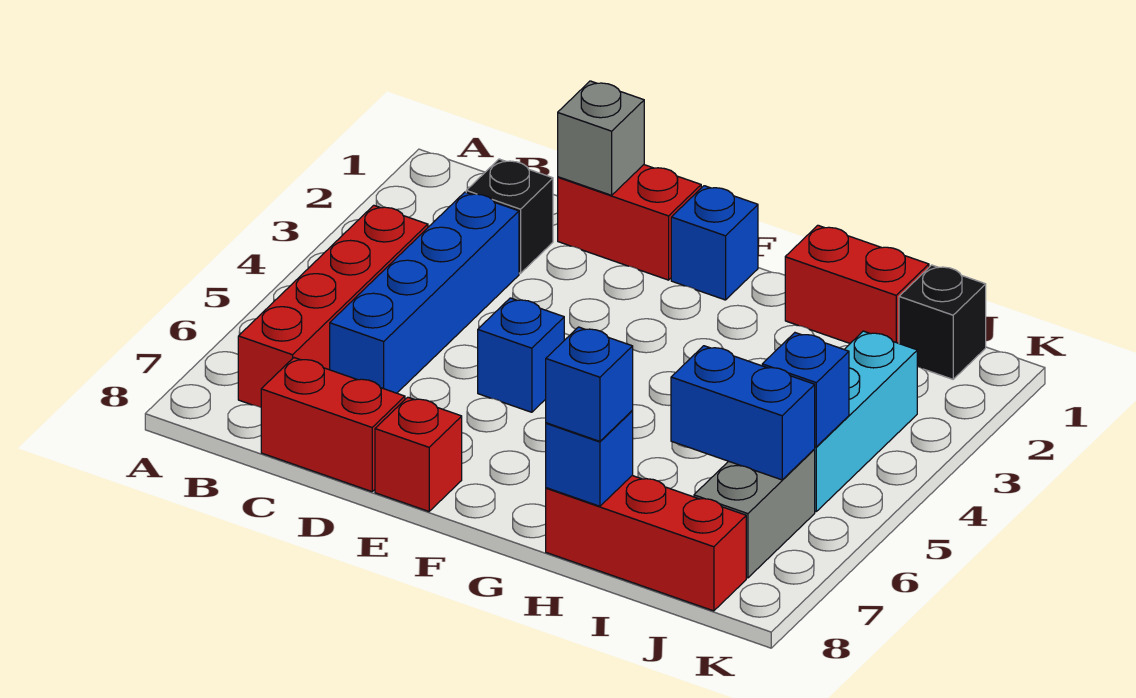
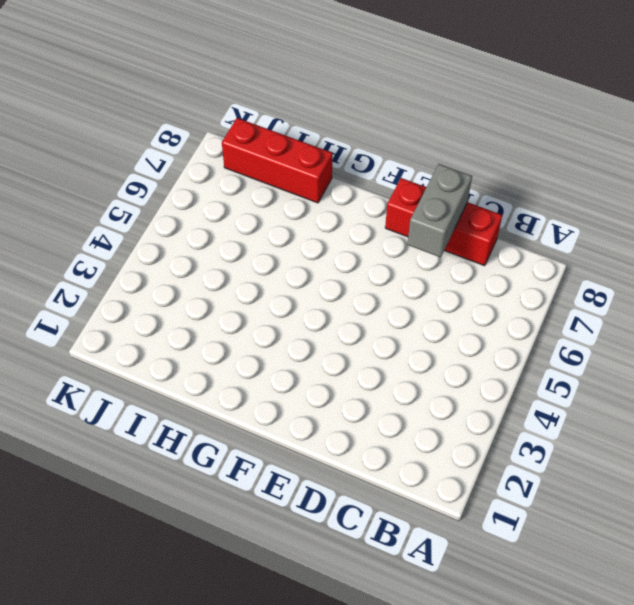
grey 1x2 brick [407,164,472,257] -> grey 1x2 brick moved to [694,449,815,578]
none -> red 1x4 brick [238,205,428,407]
none -> black 1x1 brick [466,159,553,273]
none -> blue 1x4 brick [330,192,519,393]

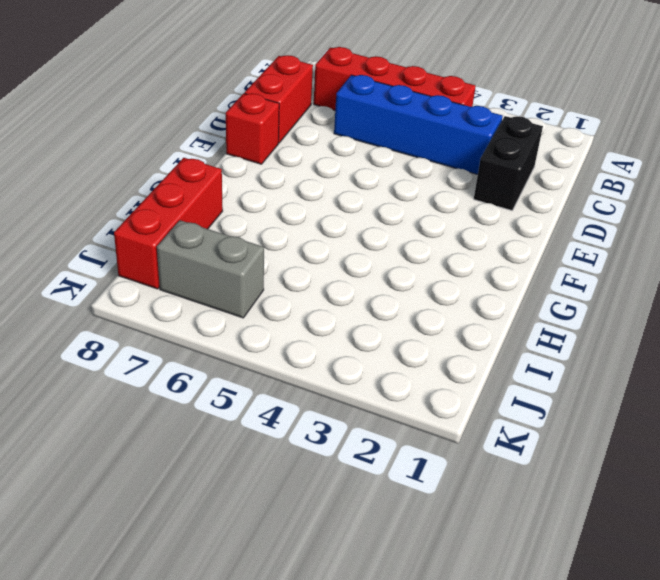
black 1x2 brick [474,116,543,210] -> black 1x1 brick [466,159,553,273]
none -> red 1x2 brick [558,165,701,280]
none -> blue 1x1 brick [478,298,564,412]
none -> blue 1x1 brick [671,186,758,300]

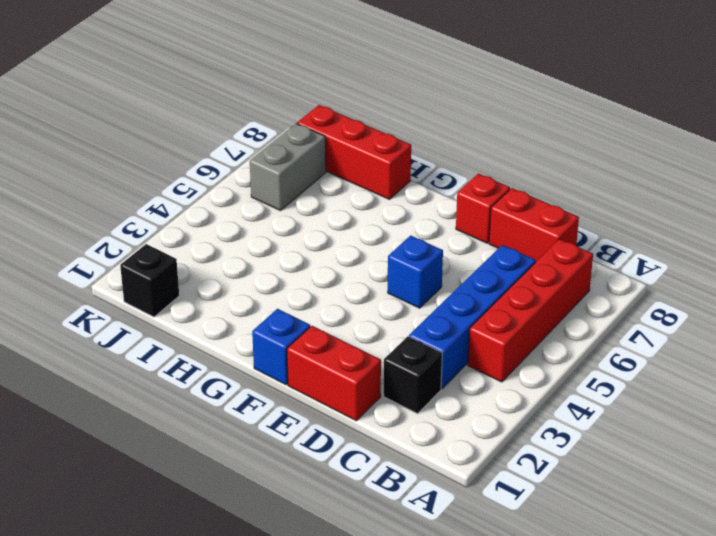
none -> red 1x2 brick [785,225,929,343]
none -> cyan 1x3 brick [815,331,917,512]
none -> grey 1x1 brick [558,81,644,195]

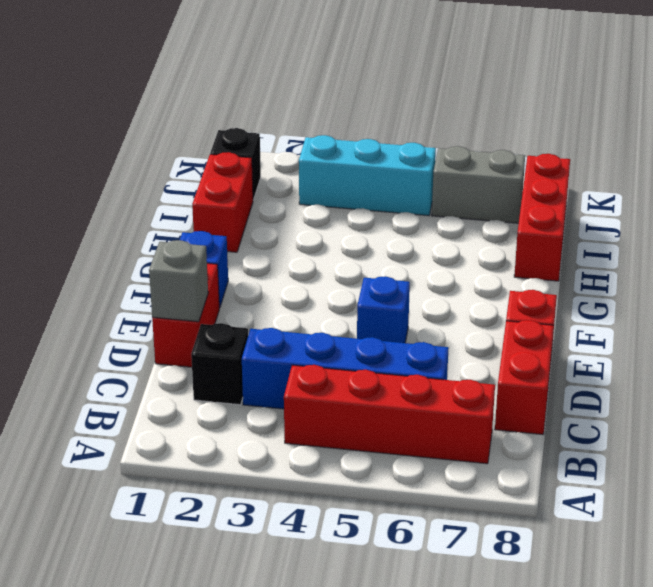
none -> blue 1x1 brick [546,411,633,506]
none -> blue 1x2 brick [671,346,815,480]
none -> blue 1x1 brick [762,333,849,447]

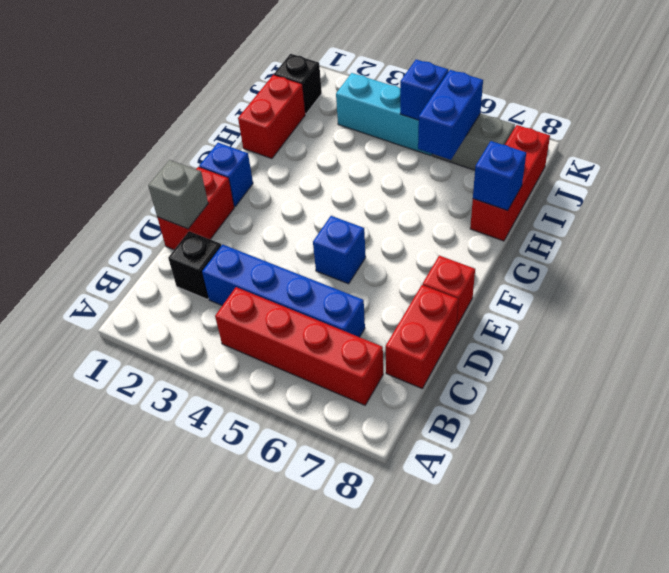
none -> blue 1x1 brick [546,327,633,441]

